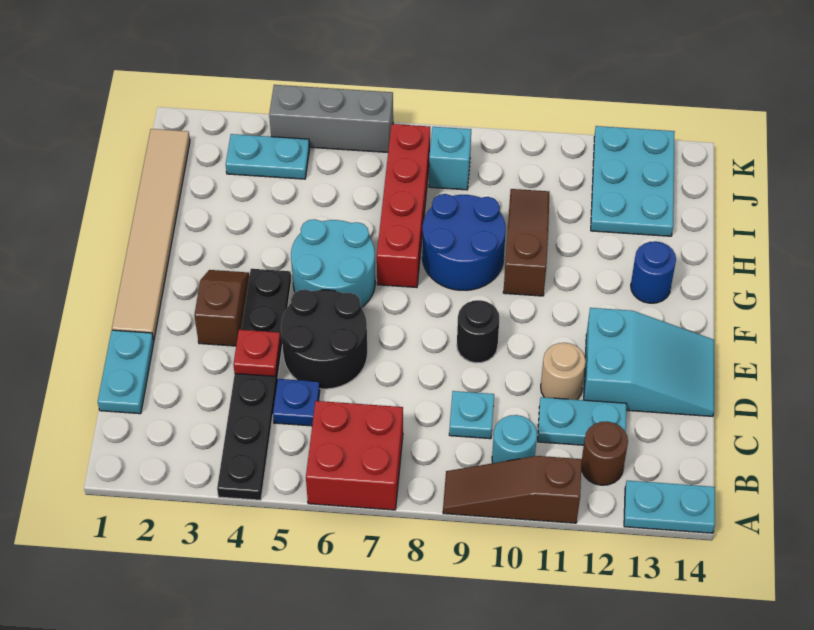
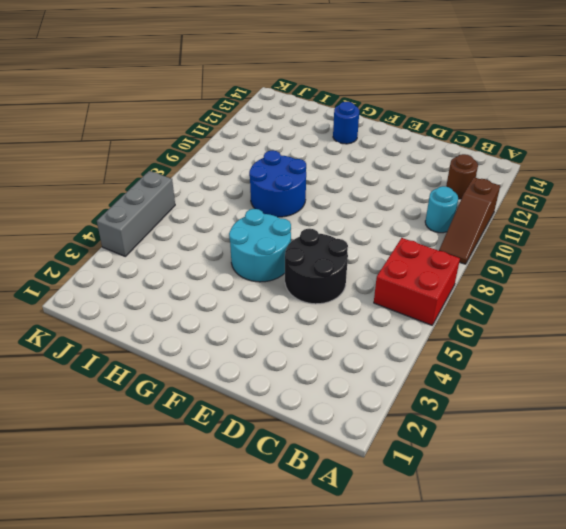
none -> black 1x6 plate [217,269,291,500]
none -> cyan 1x2 plate [624,481,715,533]
none -> cyan 1x2 plate [98,330,154,414]

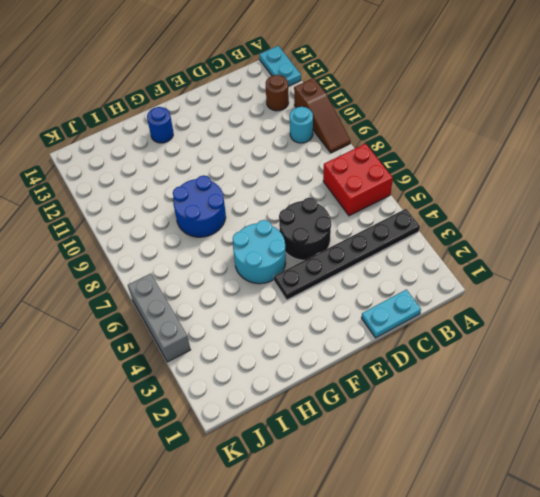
none -> blue 1x1 plate [273,379,320,426]
none -> cyan 1x1 plate [449,391,494,439]
none -> cyan 1x2 plate [538,397,626,445]

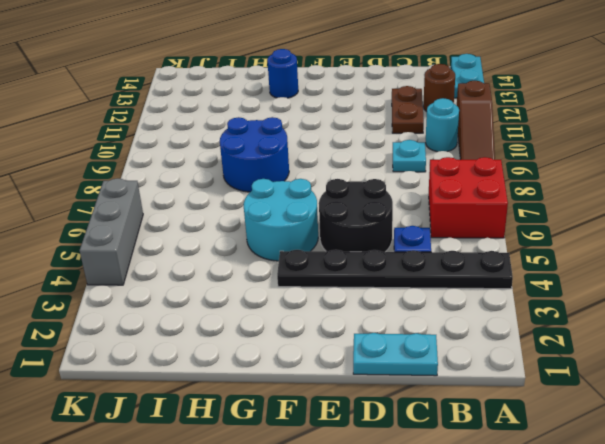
brown 1x2 plate [392,86,424,133] -> cyan 1x2 plate [538,397,626,445]
none -> tan 1x1 round brick [541,343,586,400]
none -> cyan 2x3 slope [584,308,714,416]
none -> tan 1x6 tile [112,129,190,340]

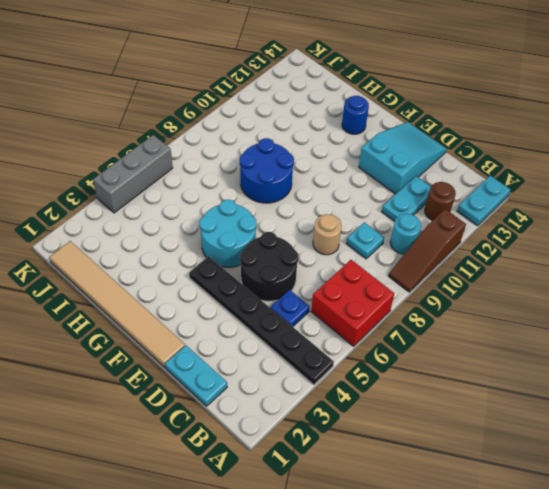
tan 1x1 round brick [313,214,342,255] -> tan 1x1 round brick moved to [541,343,586,400]
none -> brown 1x2 slope [194,270,249,346]
none -> black 1x1 round brick [457,300,499,363]
none -> red 1x4 brick [377,124,430,287]

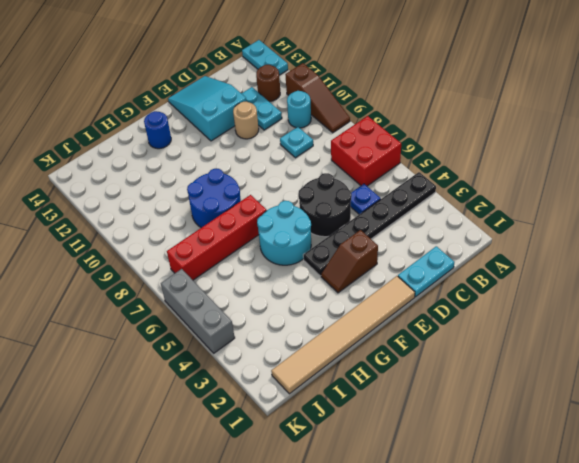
none -> black 1x1 round brick [457,300,499,363]
none -> brown 1x3 slope [503,189,550,296]
none -> cyan 2x3 plate [591,126,675,236]

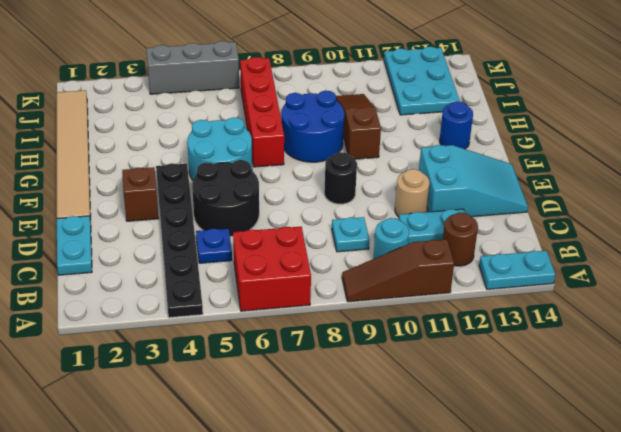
none -> cyan 1x2 plate [226,134,310,179]
none -> cyan 1x1 brick [429,127,471,190]
none -> red 1x1 plate [233,330,281,376]

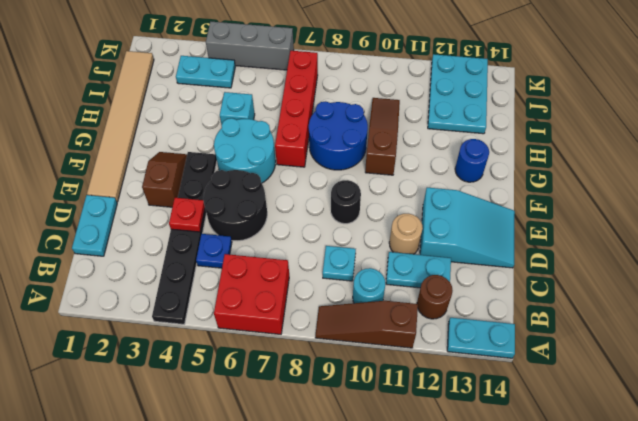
cyan 1x1 brick [220,92,255,125] -> cyan 1x1 brick moved to [429,127,471,190]

